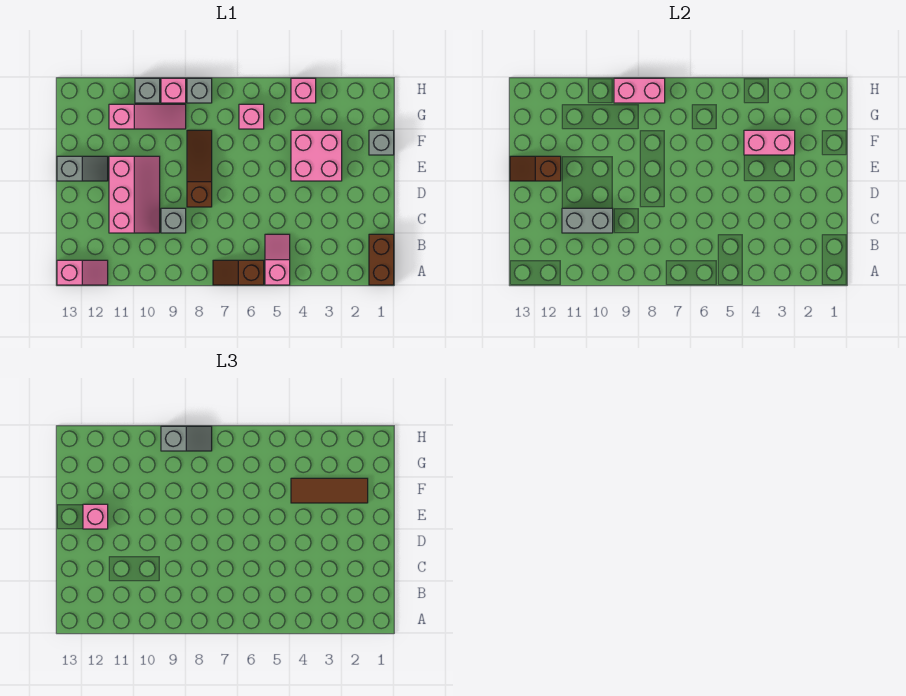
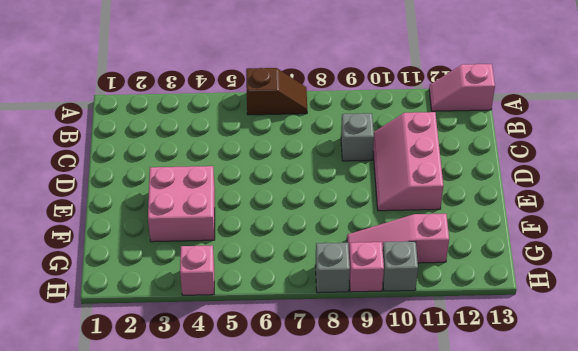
none -> brown 1x2 brick [369,234,394,285]
none -> pink 1x2 slope [265,234,290,285]
none -> brown 1x3 slope [187,130,212,207]

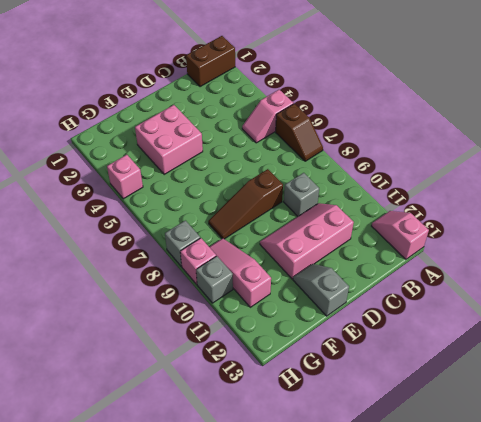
none -> grey 1x1 brick [369,130,394,155]
none -> pink 1x1 brick [239,104,264,129]
none -> grey 1x2 brick [562,208,613,233]

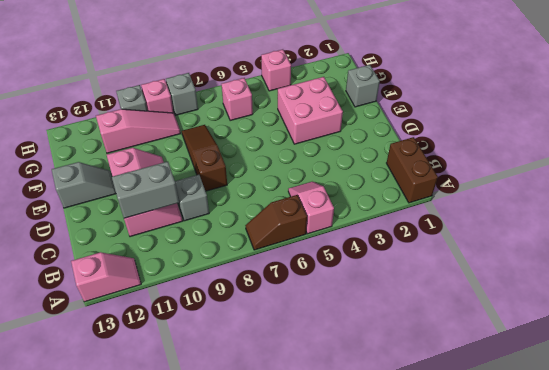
none -> brown 1x2 slope [510,156,561,181]
none -> pink 1x2 brick [744,130,795,155]
none -> pink 1x2 brick [614,78,665,103]

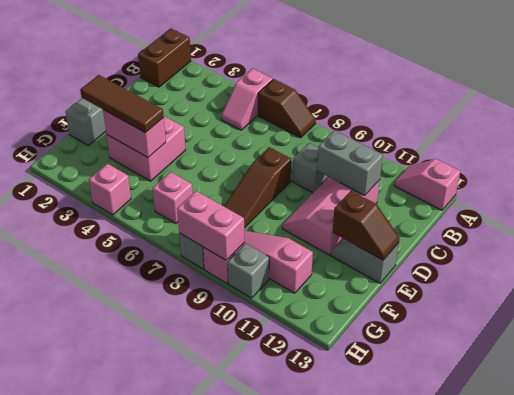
none -> pink 1x1 brick [83,504,108,529]
none -> grey 1x2 slope [161,426,212,451]

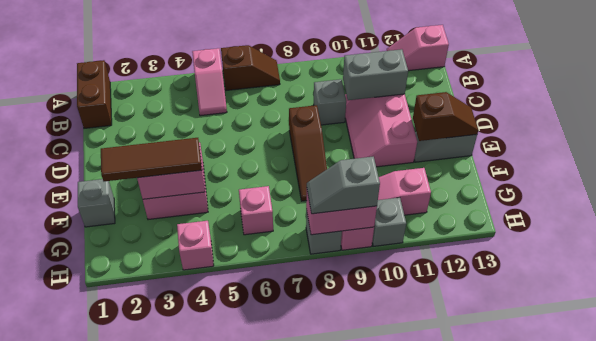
none -> pink 1x1 brick [83,504,108,529]

